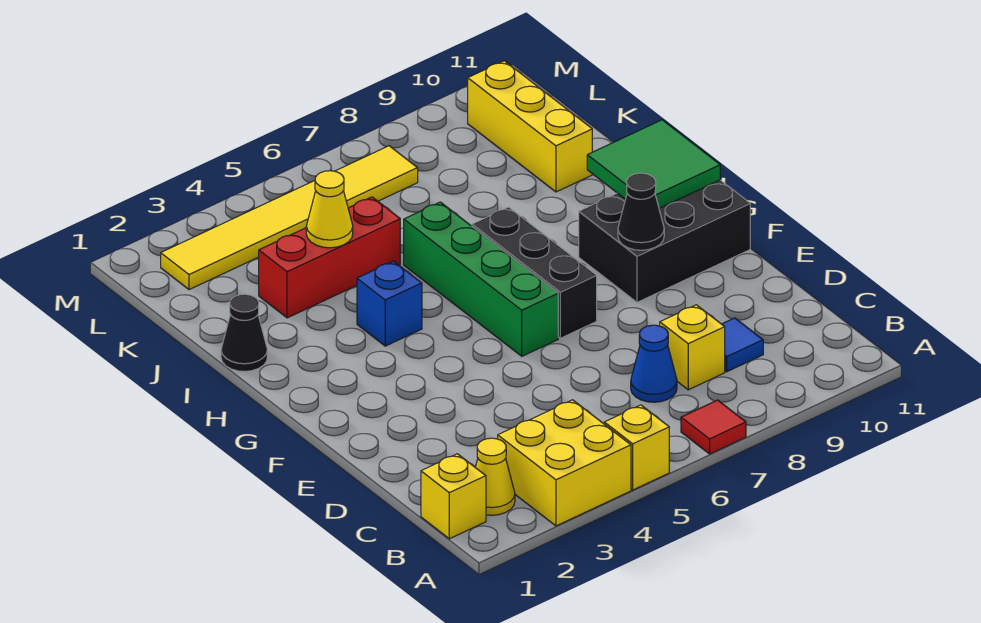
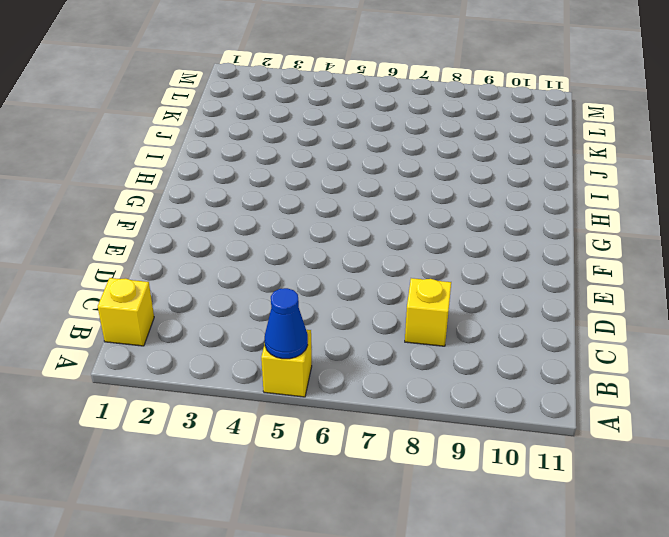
blue 1x1 cone [265,288,308,359] -> blue 1x1 cone moved to [631,325,677,402]
none -> yellow 2x2 brick [498,400,631,526]
none -> red 1x1 tile [681,400,746,454]
none -> yellow 1x1 cone [475,438,515,515]

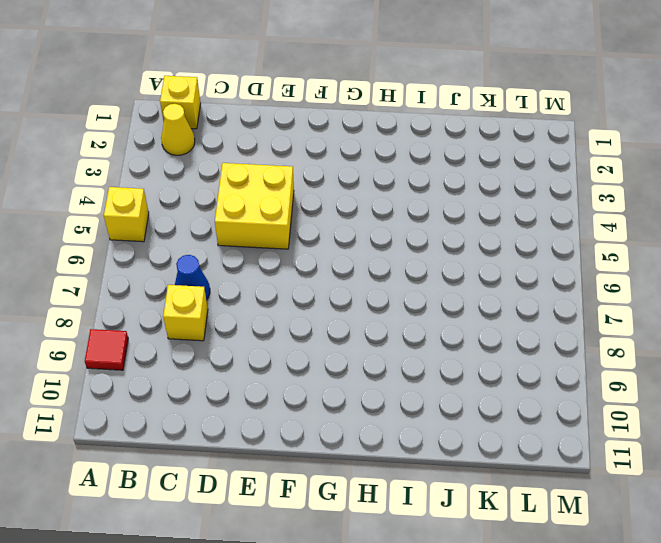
red 1x1 tile [85,329,128,370] -> red 1x1 tile moved to [681,400,746,454]
yellow 2x2 brick [215,163,294,249] -> yellow 2x2 brick moved to [498,400,631,526]
none -> blue 1x1 tile [722,318,763,372]
none -> green 1x4 brick [404,202,558,356]
none -> black 1x3 brick [472,207,597,338]

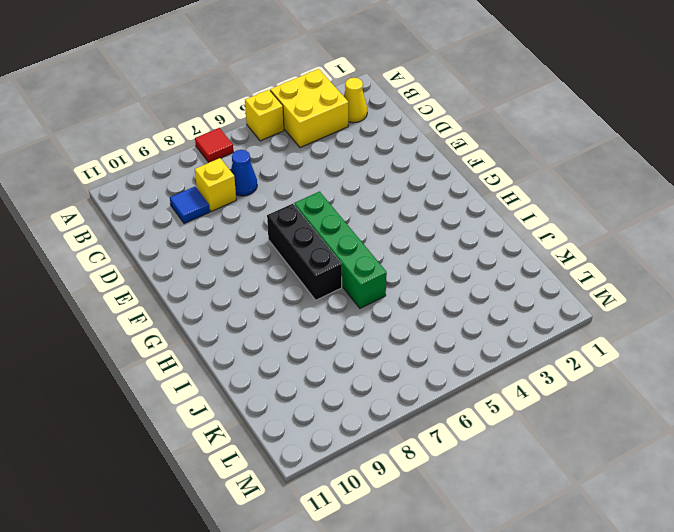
none -> yellow 1x1 brick [421,454,486,539]
none -> black 2x3 brick [579,180,750,302]
none -> blue 1x1 brick [357,261,422,346]

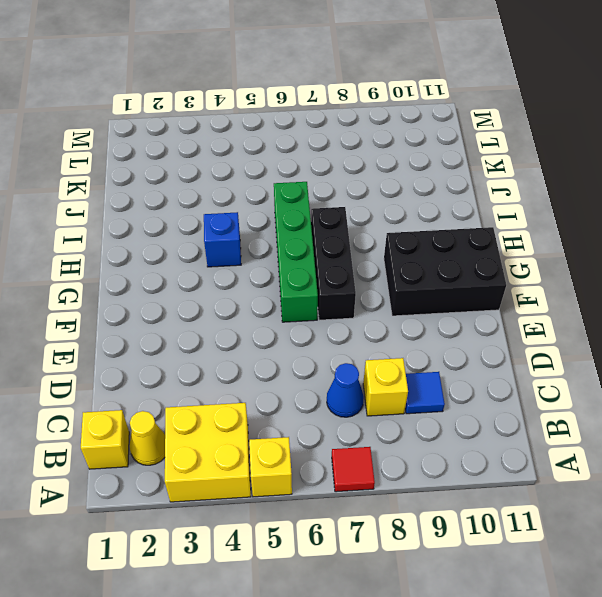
none -> black 1x1 cone [221,294,267,371]
none -> red 1x3 brick [259,197,400,318]
none -> yellow 1x3 brick [468,61,592,192]

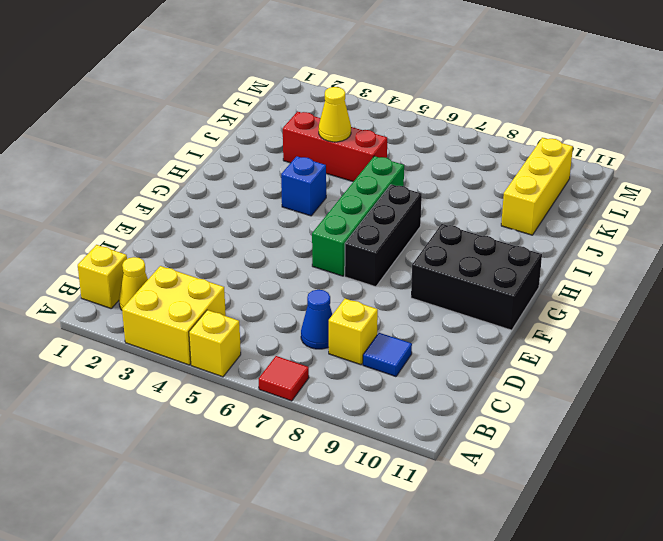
none -> black 1x1 cone [221,294,267,371]
none -> yellow 1x6 tile [161,146,418,290]
none -> black 1x1 cone [618,173,664,250]

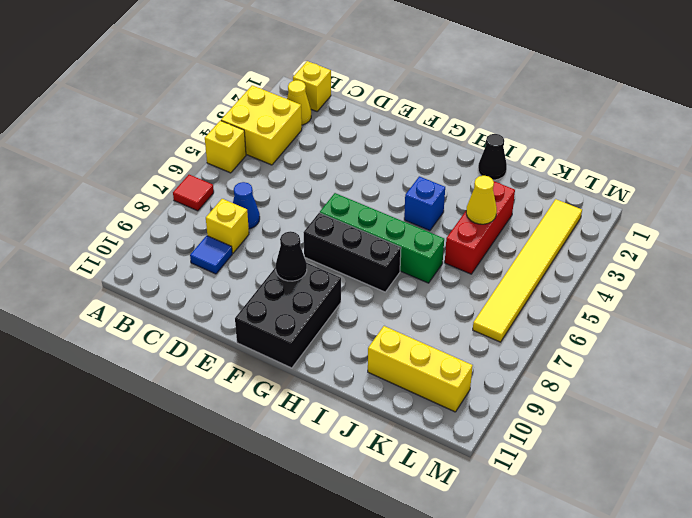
none -> green 2x2 tile [587,120,720,208]

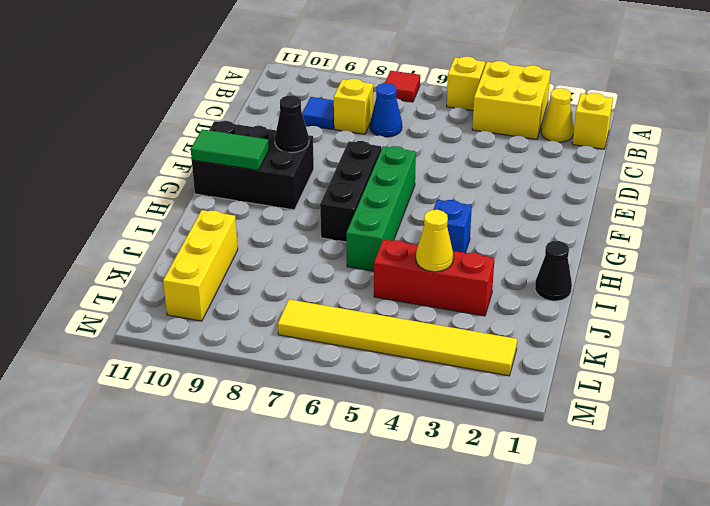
green 1x2 tile [191,129,269,170] -> green 2x2 tile [587,120,720,208]

